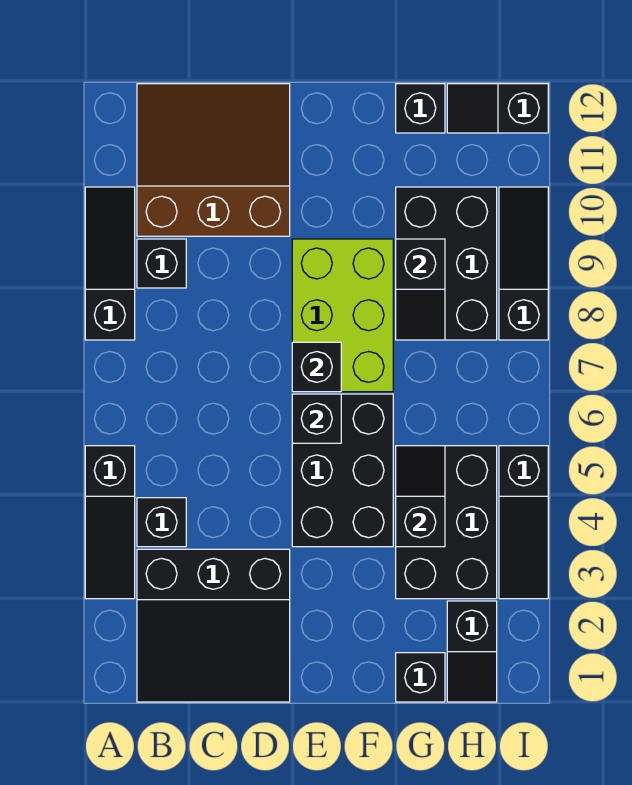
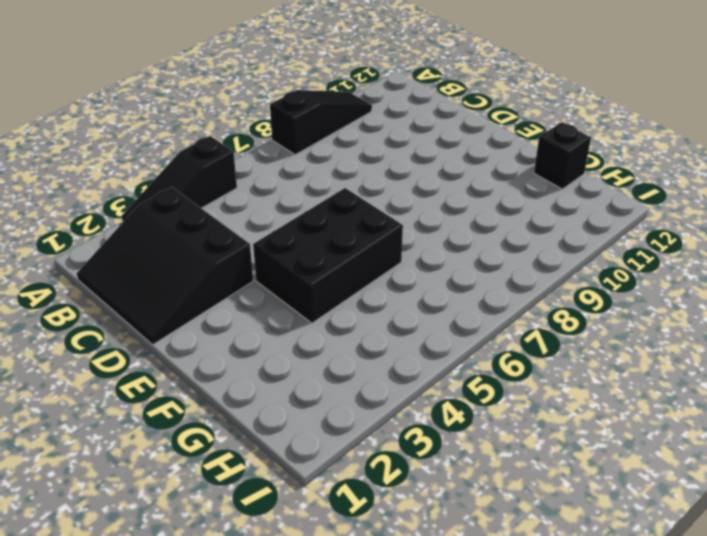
none -> black 1x1 brick [137,498,186,547]
none -> black 1x1 brick [137,239,186,288]
none -> brown 3x3 slope [137,84,290,236]

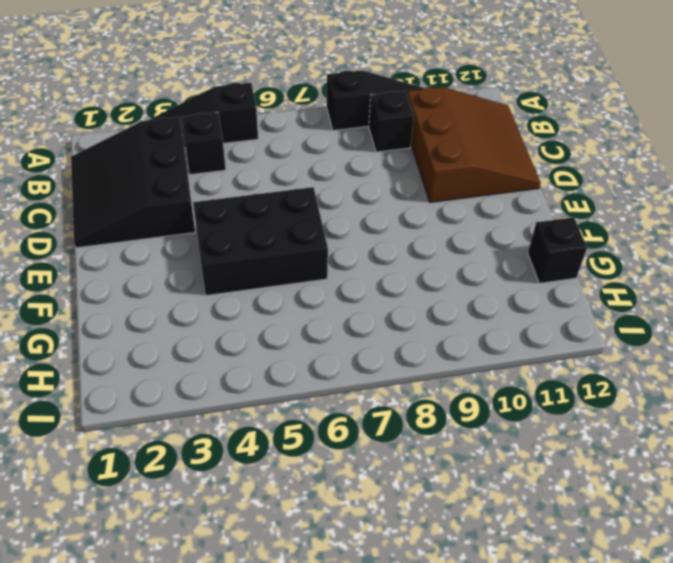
none -> lime 2x3 brick [292,239,393,392]
none -> black 1x1 brick [396,653,445,702]
none -> black 2x3 brick [396,446,497,599]

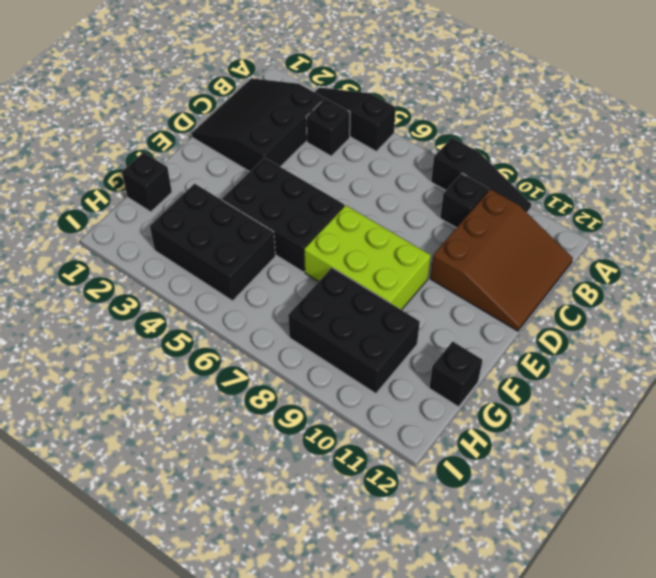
none -> black 1x2 slope [447,601,497,702]
none -> black 1x2 slope [447,84,548,133]
none -> black 1x3 slope [499,446,548,599]

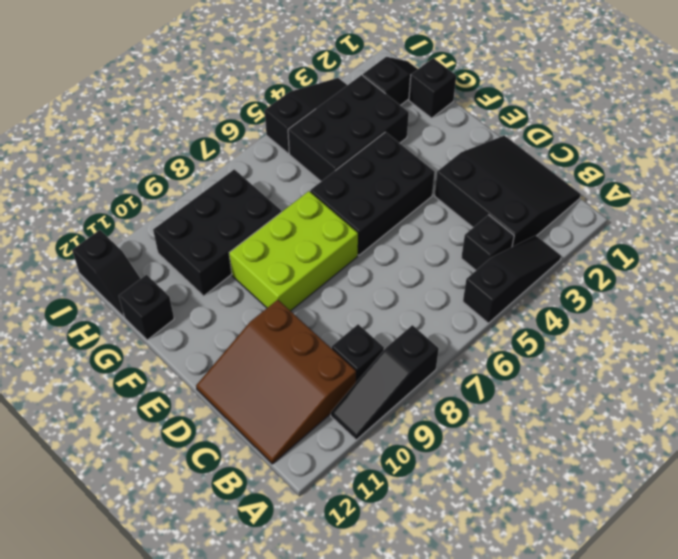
none -> black 1x3 slope [499,187,548,340]
none -> black 1x1 brick [292,394,341,443]
none -> black 1x1 brick [292,342,341,392]

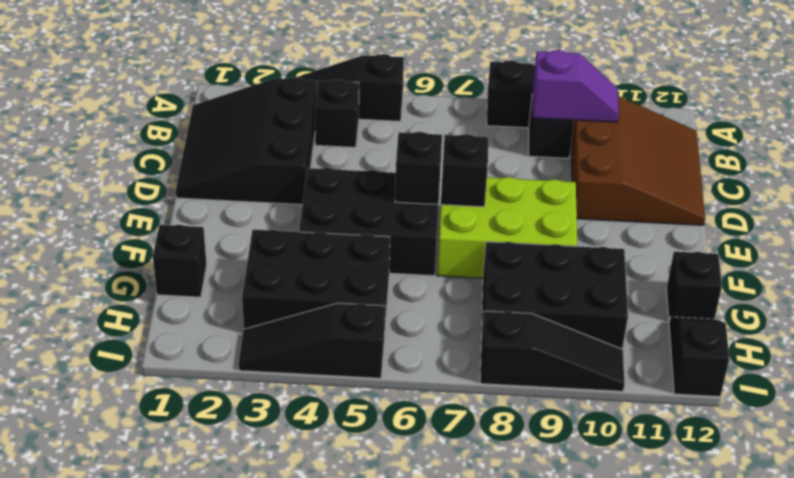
purple 1x2 slope [532,50,619,122] -> none
none -> black 1x2 slope [447,601,497,702]
none -> black 1x2 slope [396,446,445,547]
none -> black 1x2 slope [396,239,445,340]

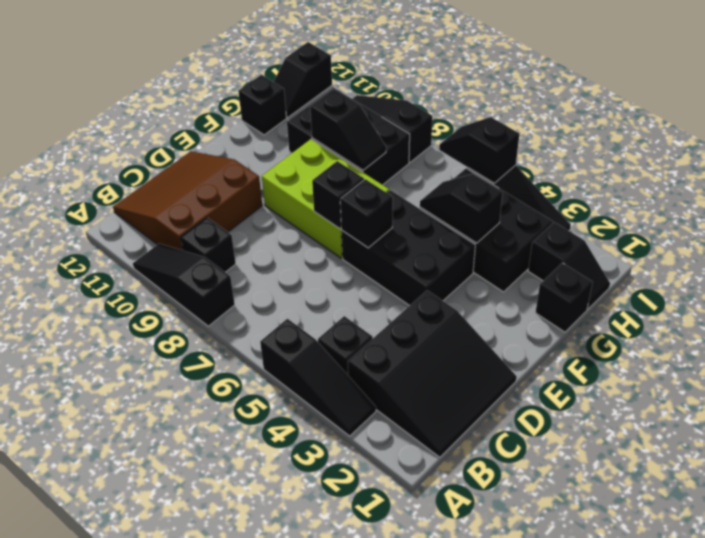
black 1x2 slope [439,117,519,183] -> none

